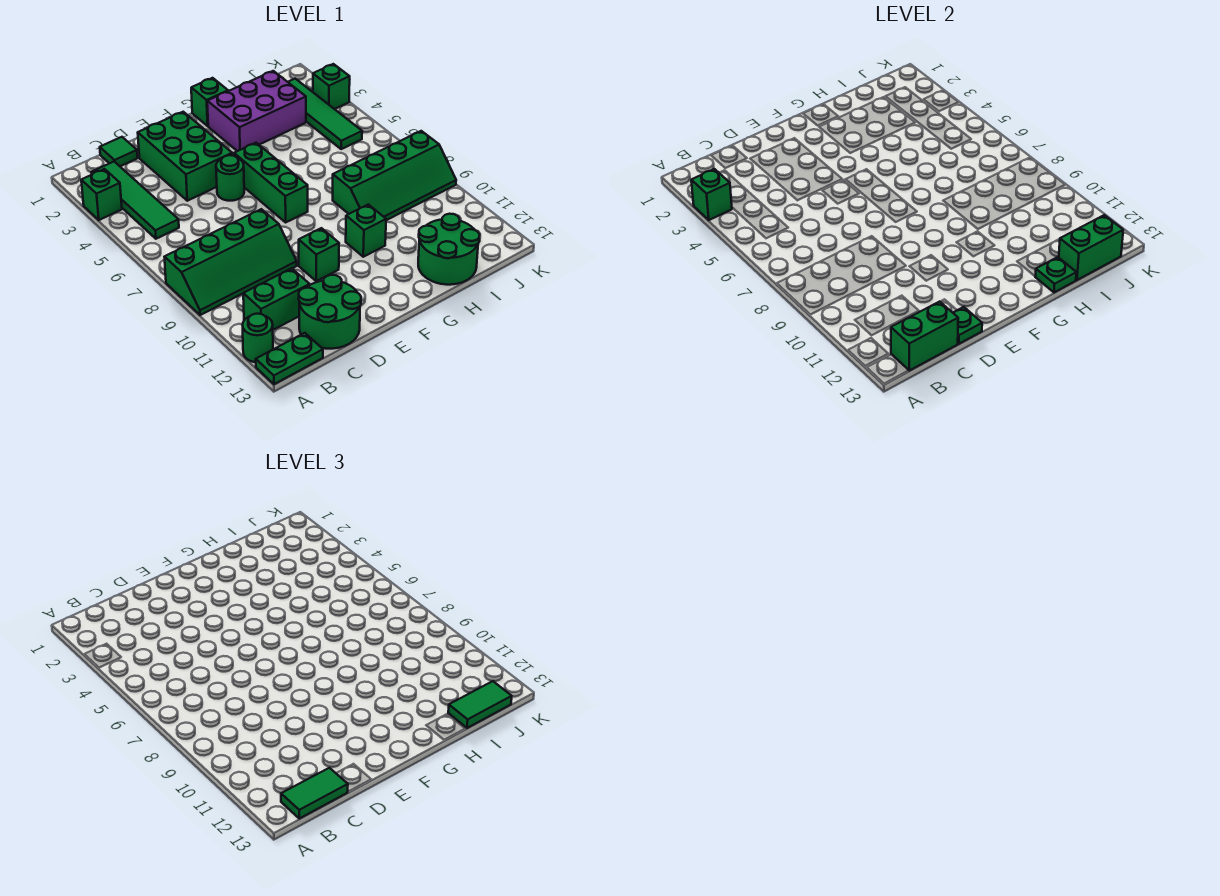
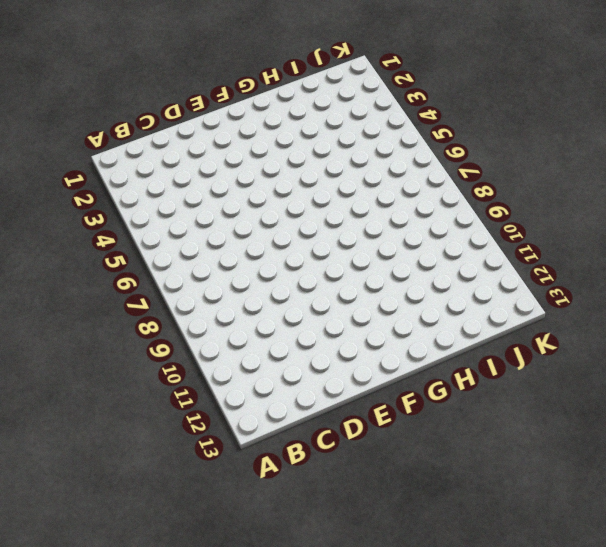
none -> green 1x1 brick [81,169,122,220]
none -> green 2x4 slope [165,209,297,315]
none -> green 1x1 round brick [243,314,273,362]

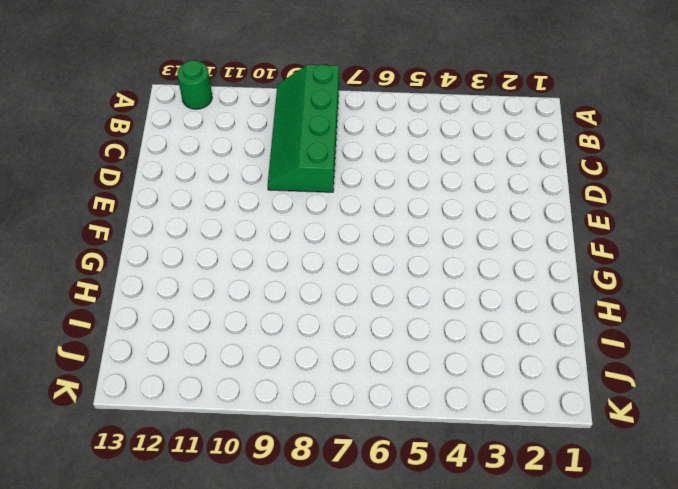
none -> green 1x1 brick [81,169,122,220]
none -> green 1x2 plate [256,333,323,384]
none -> green 1x4 tile [91,162,179,239]

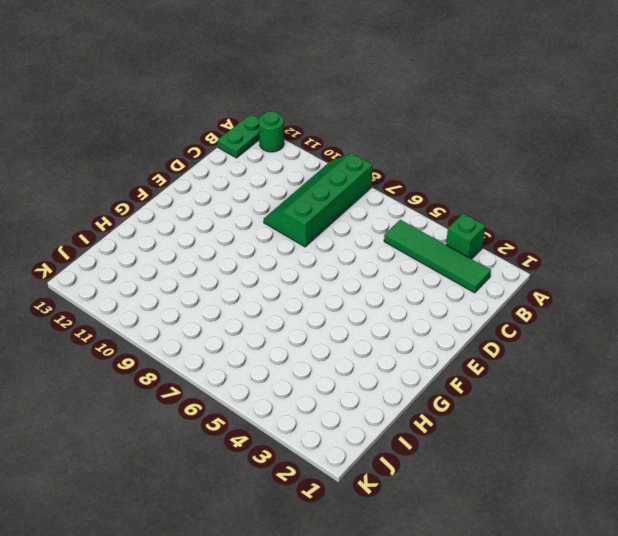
none -> green 1x2 brick [243,268,310,330]
none -> green 1x1 tile [100,137,138,166]
none -> green 2x2 round brick [299,275,361,349]

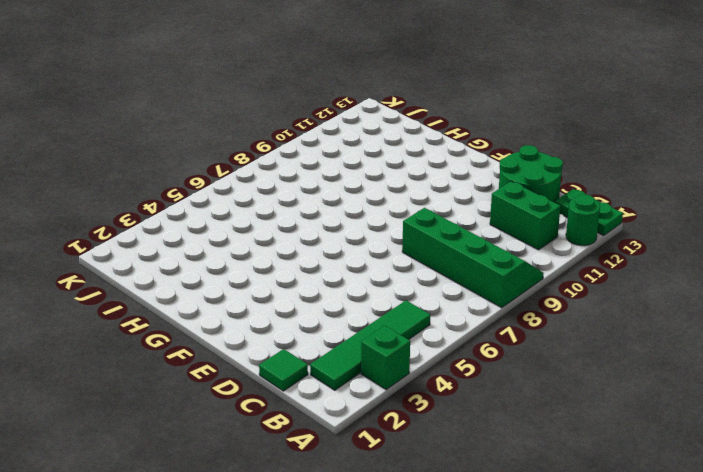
none -> green 2x3 brick [138,112,232,201]
none -> green 1x1 round brick [216,155,244,201]
none -> green 1x1 brick [299,228,339,281]

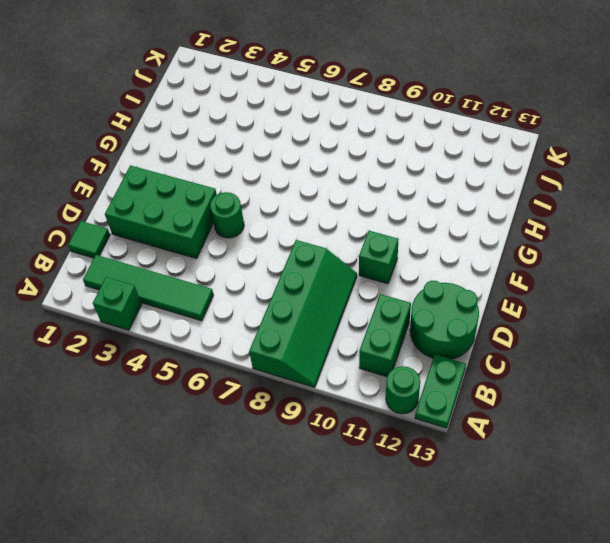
none -> green 1x3 brick [234,143,308,222]
none -> green 1x1 brick [191,78,228,126]
none -> purple 2x3 brick [207,71,306,151]

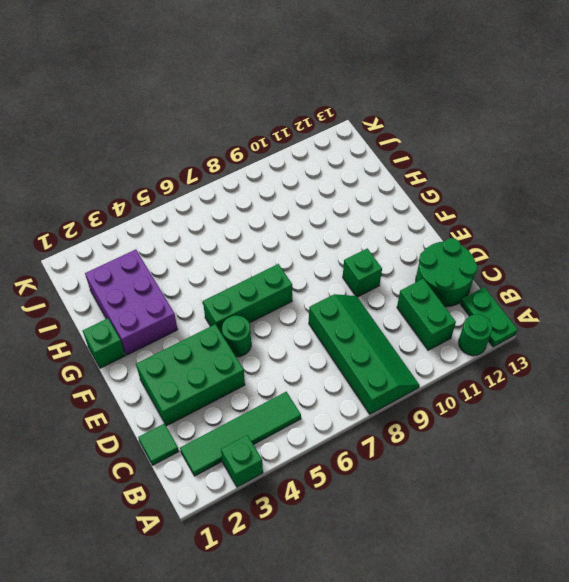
none -> green 1x1 brick [346,204,386,257]
none -> green 2x4 slope [333,131,456,220]
none -> green 2x2 round brick [418,214,480,285]

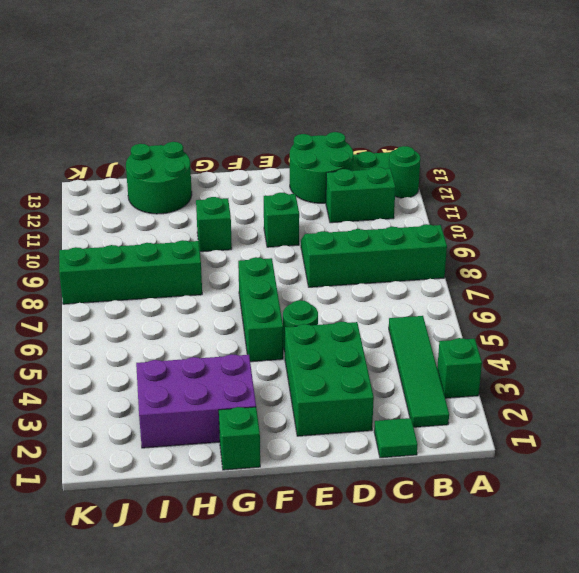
none -> green 1x4 tile [288,79,362,149]
none -> green 1x1 brick [313,64,350,109]
none -> green 1x1 brick [691,169,732,220]

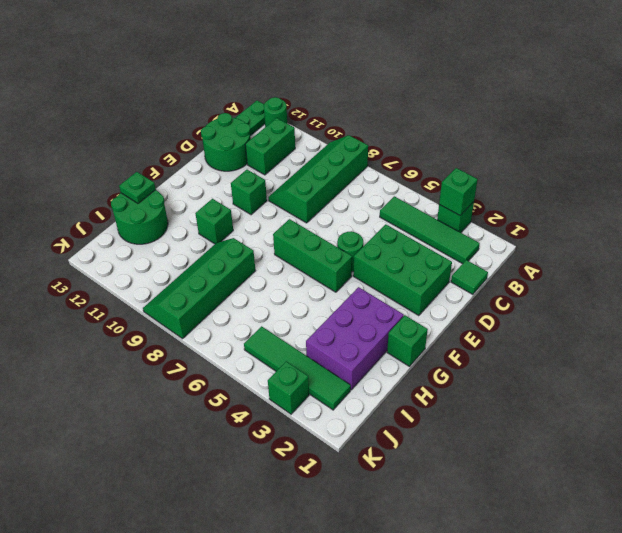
none -> green 1x2 brick [891,302,958,370]
none -> green 1x1 plate [953,307,982,344]
none -> green 1x2 brick [1059,215,1123,280]

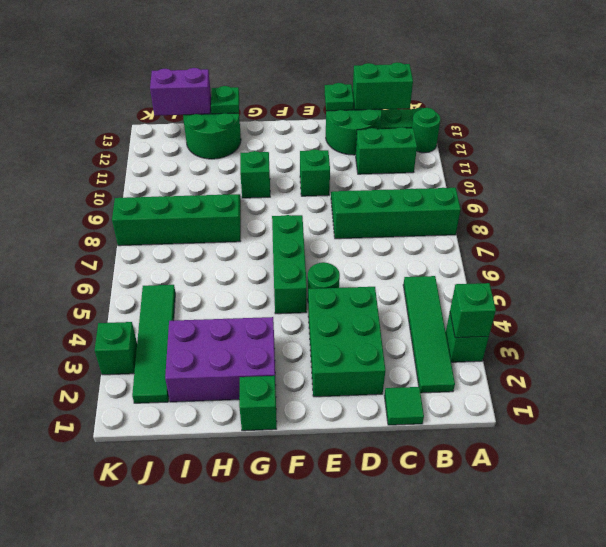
purple 1x2 brick [150,68,211,116] -> green 1x2 brick [1059,215,1123,280]
none -> green 1x2 tile [281,768,348,818]
none -> green 1x2 tile [448,681,512,728]

